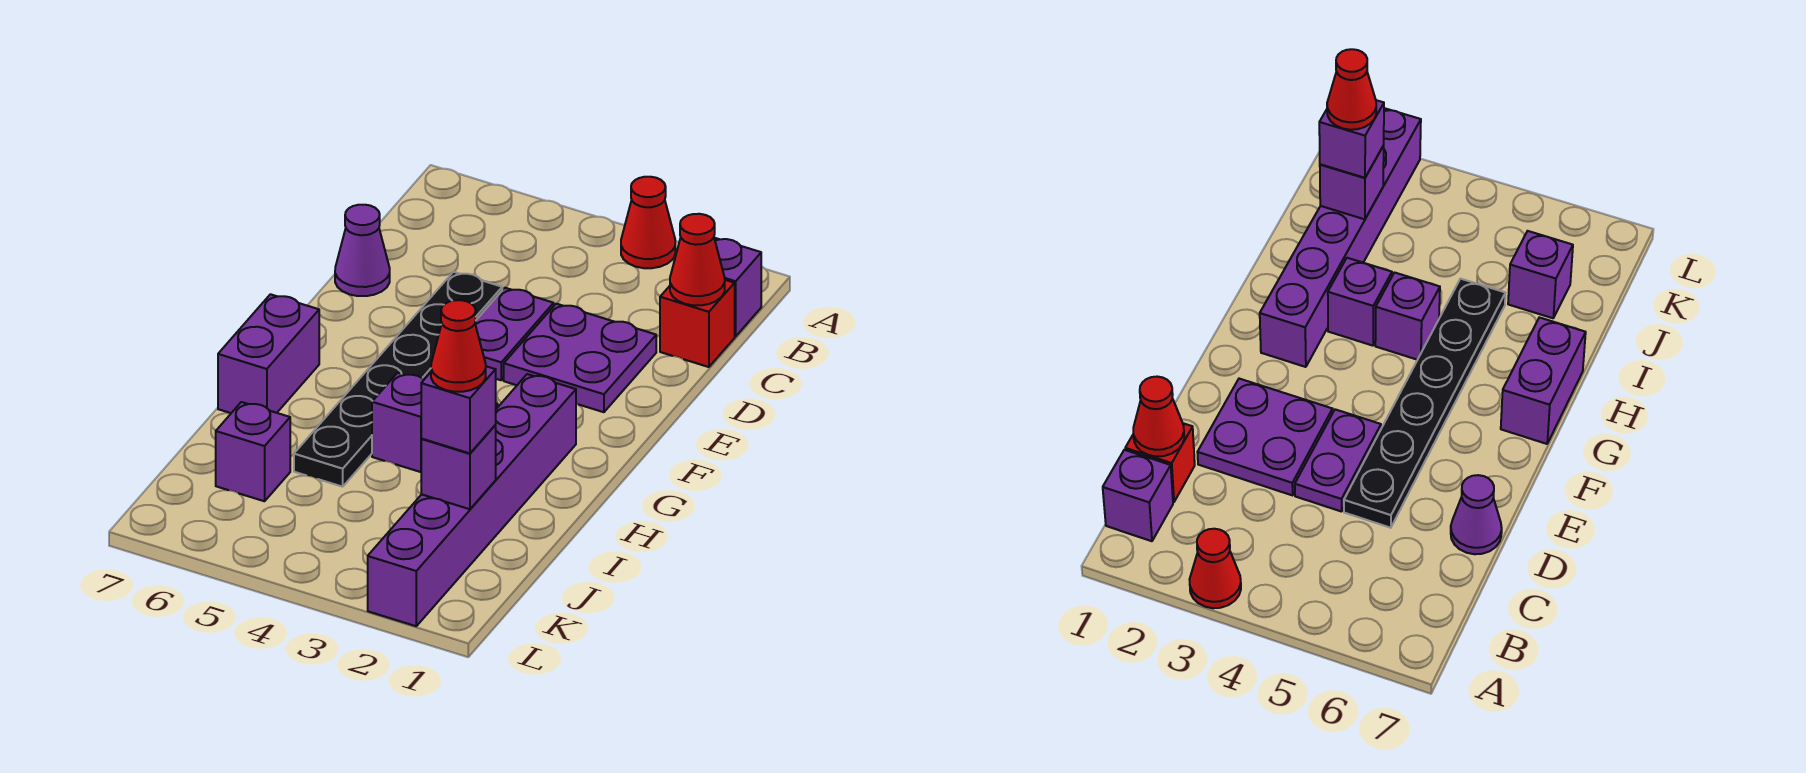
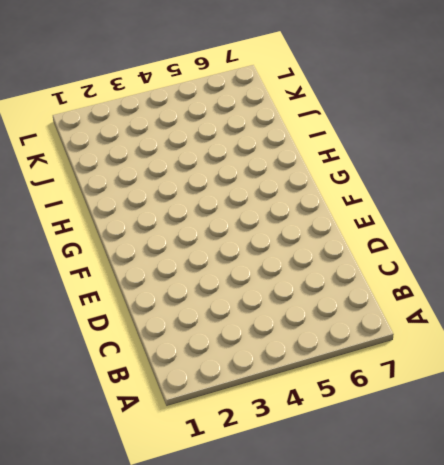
none -> red 1x1 cone [621,177,675,268]
none -> purple 1x1 brick [714,238,761,336]
none -> red 1x1 brick [660,280,735,367]

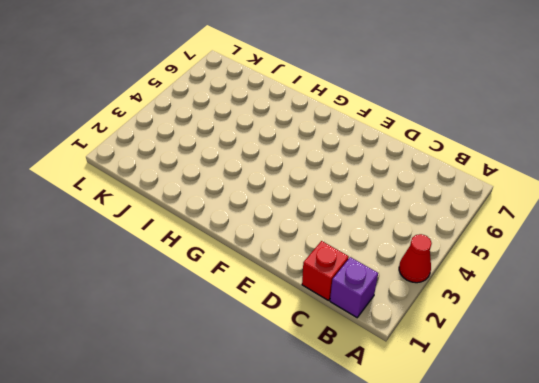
none -> purple 2x2 plate [504,304,656,412]
none -> purple 1x2 plate [475,288,554,380]
none -> black 1x6 plate [294,272,502,487]

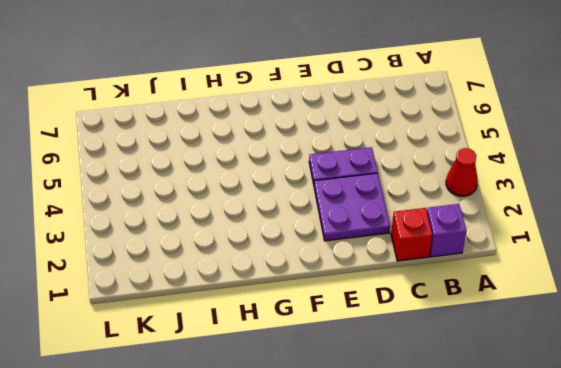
none -> black 1x6 plate [294,272,502,487]
none -> purple 1x1 cone [335,205,390,296]
none -> purple 1x6 brick [368,374,576,626]

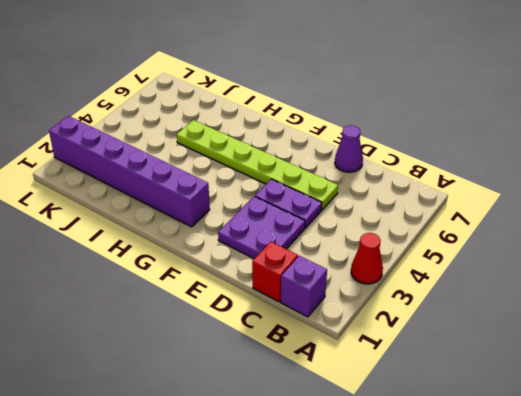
lime 1x6 plate [177,120,338,210] -> black 1x6 plate [294,272,502,487]
none -> purple 1x2 brick [218,294,319,413]
none -> purple 1x1 brick [1328,258,1392,346]
none -> purple 1x1 brick [372,373,424,472]

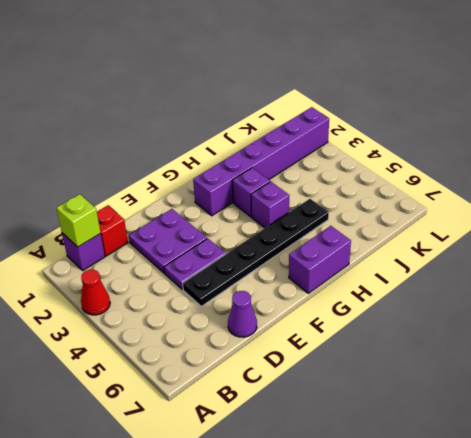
lime 1x1 brick [56,194,101,247] -> none
none -> purple 1x1 brick [216,402,290,501]
none -> red 1x1 cone [670,214,725,305]
none -> purple 1x1 brick [421,425,496,509]

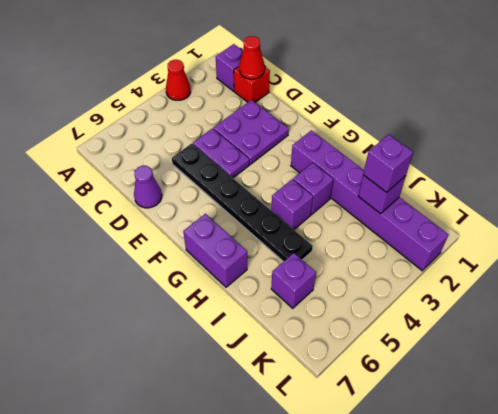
none -> red 1x1 cone [431,300,486,392]

